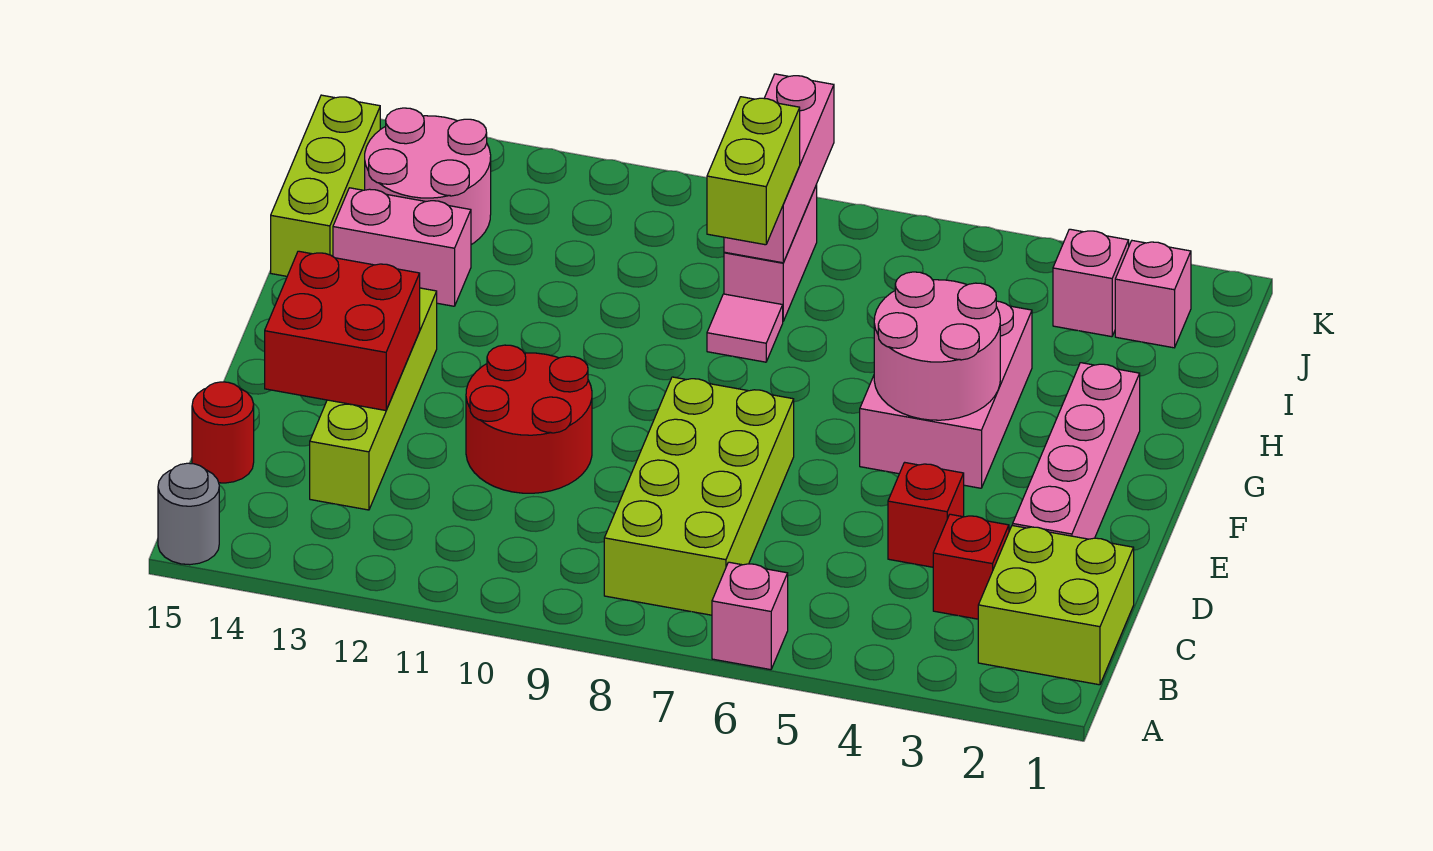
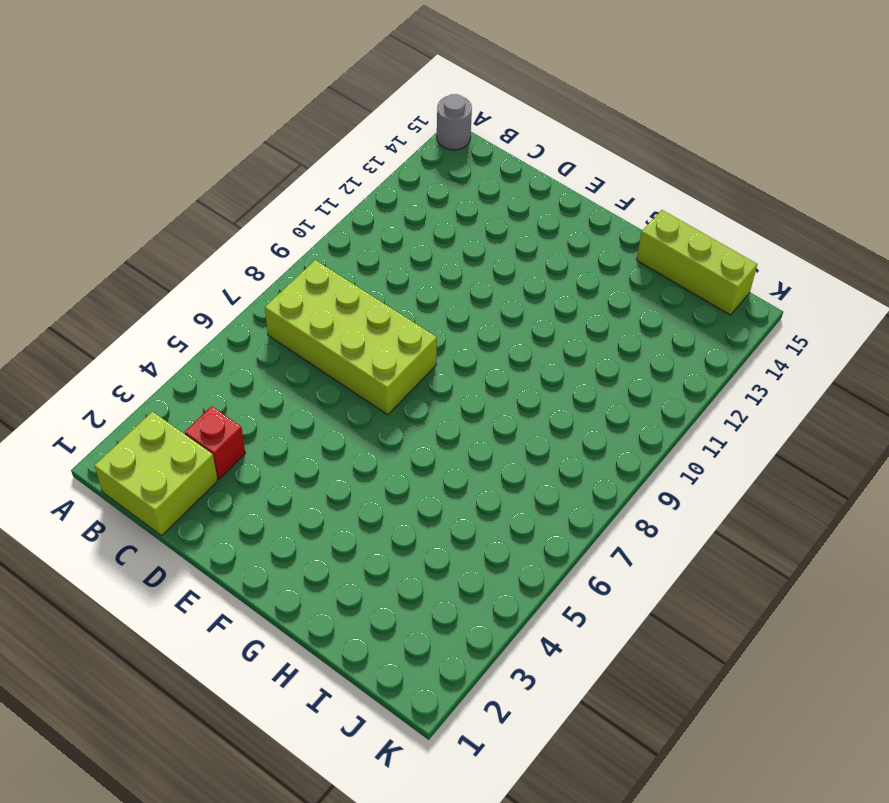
none -> pink 1x1 brick [712,562,788,670]
none -> lime 1x4 brick [310,288,437,510]
none -> red 1x1 round brick [192,382,254,483]

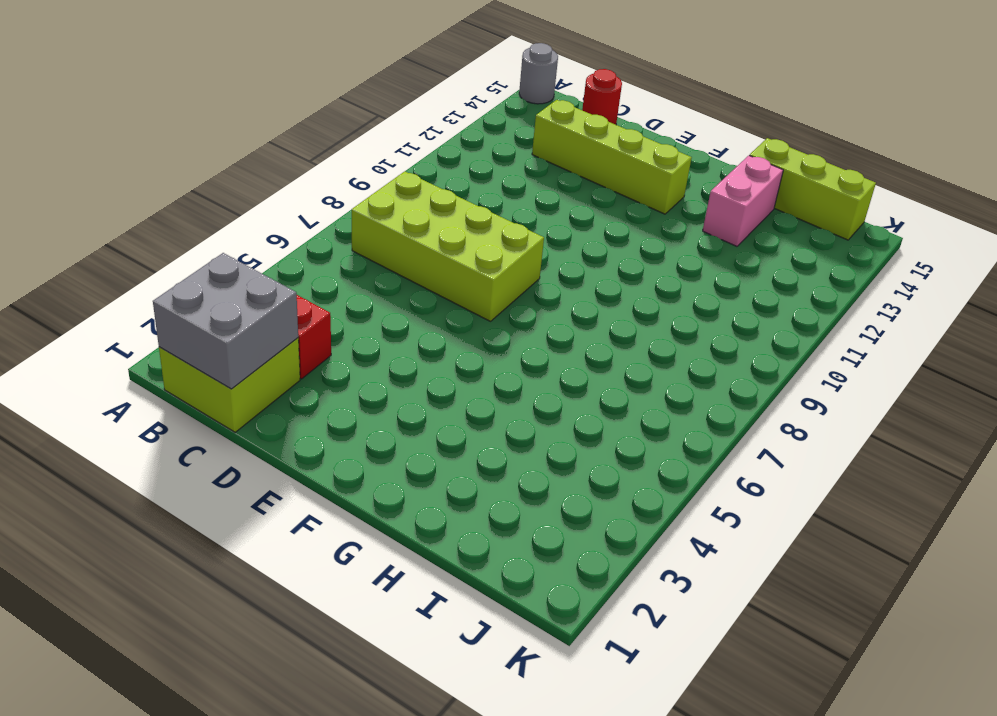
grey 2x2 brick [153,253,298,389] -> none
none -> pink 1x1 brick [712,562,788,670]
none -> pink 1x4 brick [1013,363,1140,539]
none -> red 1x1 brick [888,462,964,567]

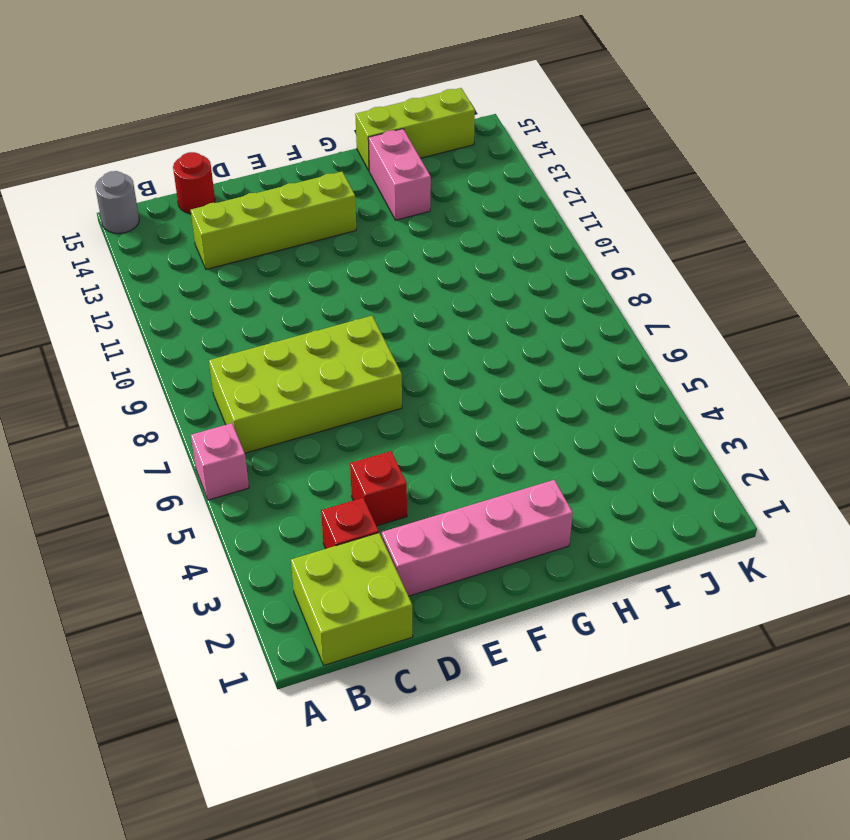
none -> red 2x2 round brick [466,345,592,493]
none -> pink 2x3 brick [860,301,1032,488]
none -> pink 1x1 tile [707,294,783,362]

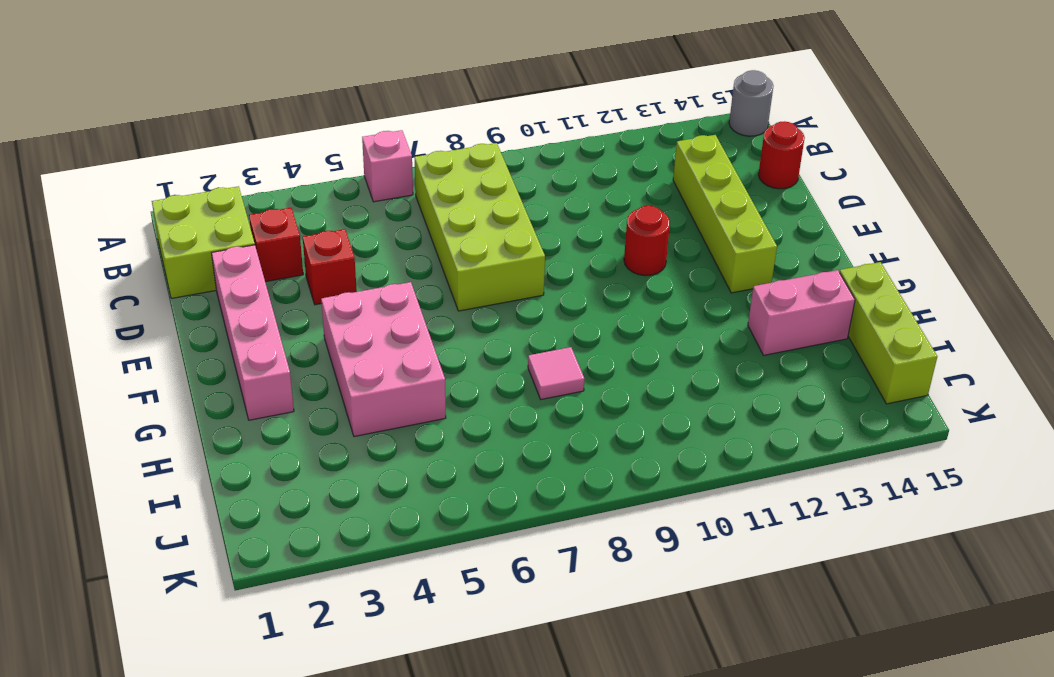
red 1x1 round brick [624,206,670,276] -> red 2x2 round brick [466,345,592,493]
none -> pink 1x2 brick [724,185,817,321]
none -> pink 2x2 round brick [365,108,491,245]
none -> pink 1x1 brick [1115,241,1191,348]

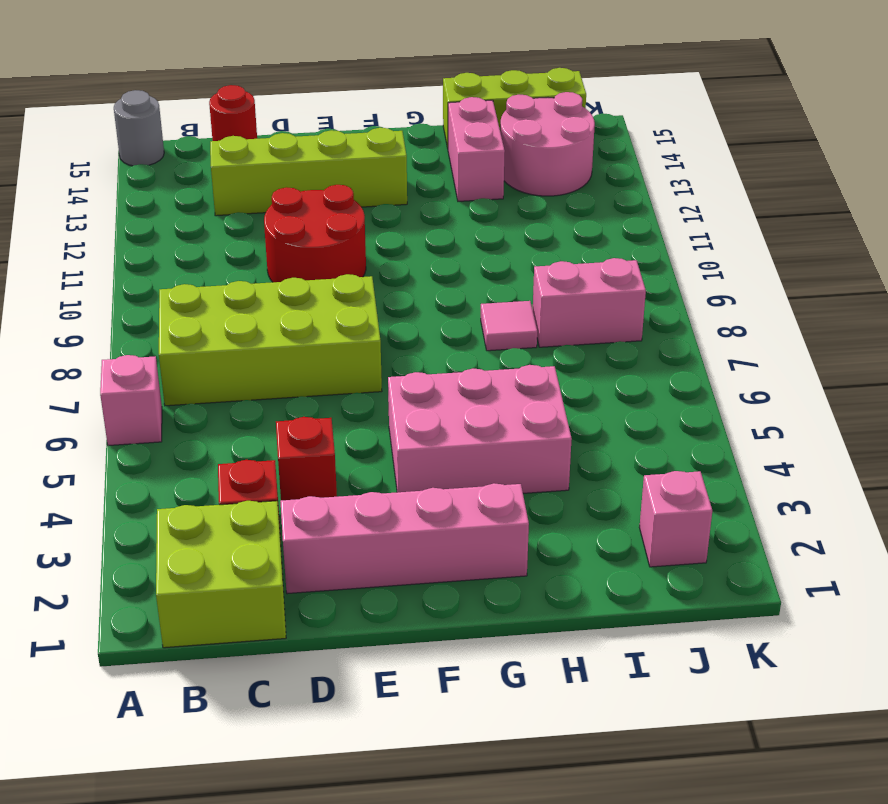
none -> pink 1x1 brick [1053,229,1129,337]
none -> red 2x2 brick [265,251,420,411]
none -> pink 2x2 round brick [874,272,1000,420]

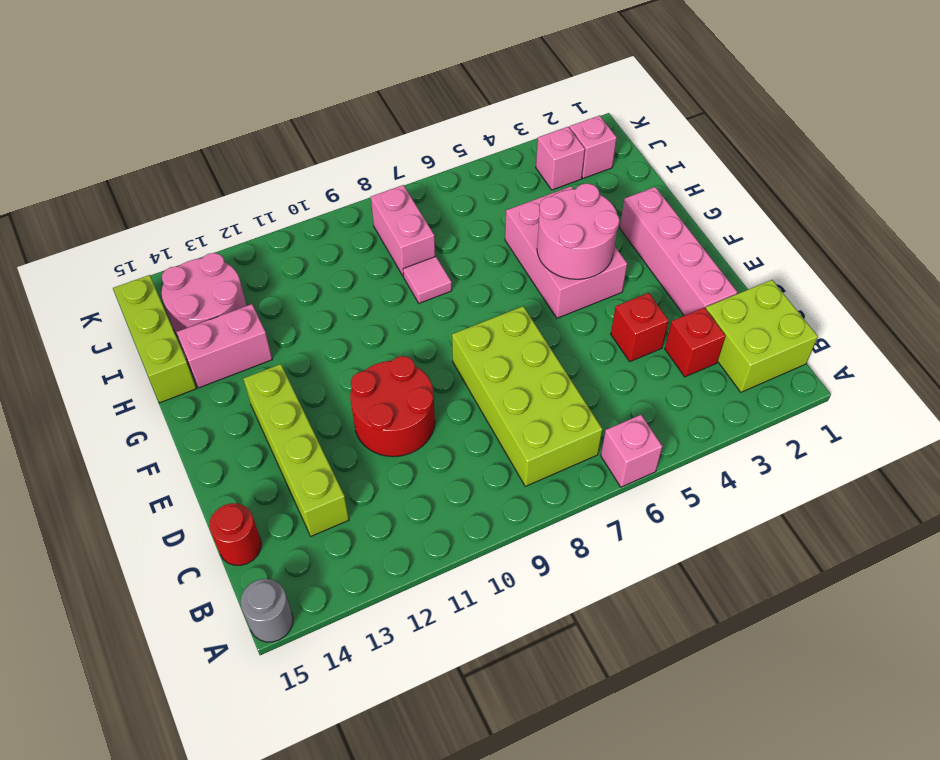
none -> red 2x2 brick [265,251,420,411]
none -> pink 1x3 brick [724,74,834,263]
none -> lime 1x2 brick [707,97,800,245]

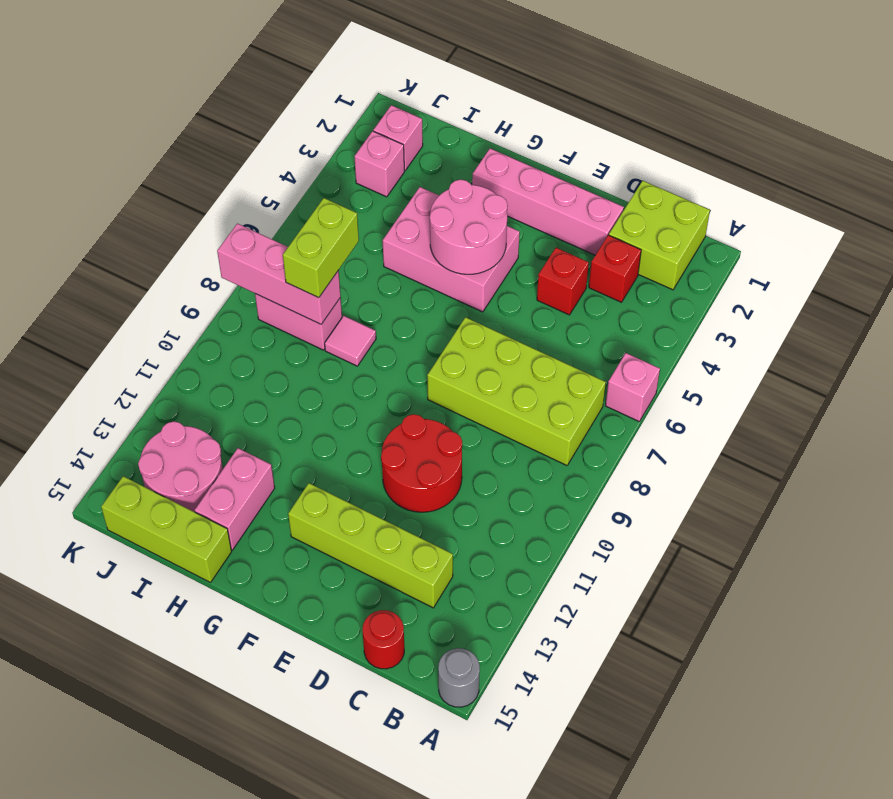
lime 1x2 brick [283,198,359,298] -> lime 1x2 brick turned to [707,97,800,245]
none -> red 2x2 brick [265,251,420,411]

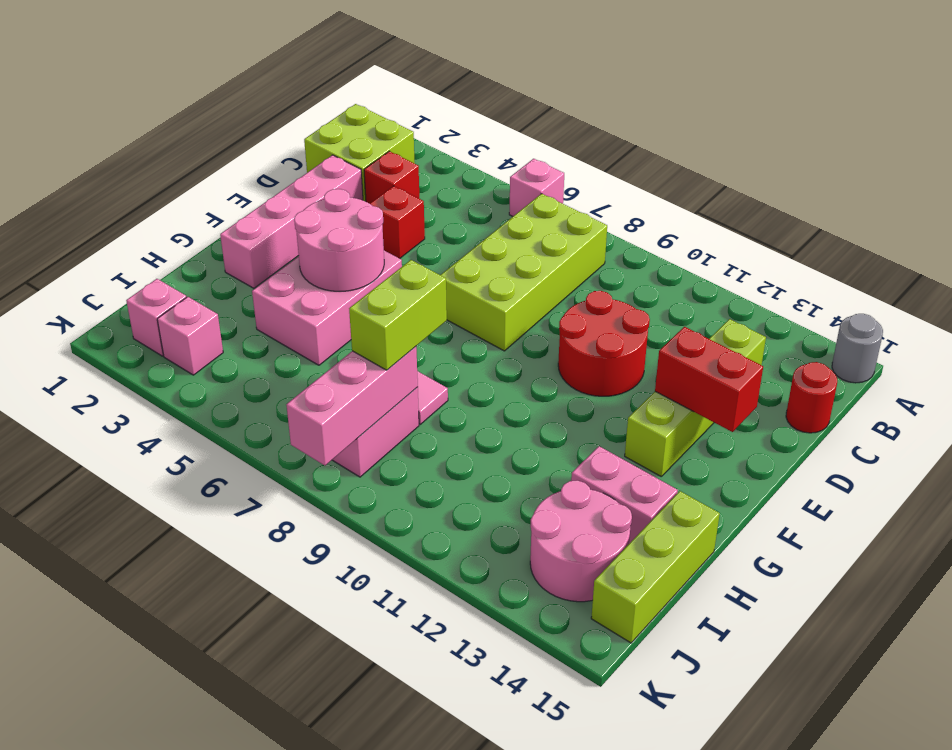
red 1x2 brick [655,327,763,432] -> red 2x2 brick [265,251,420,411]

